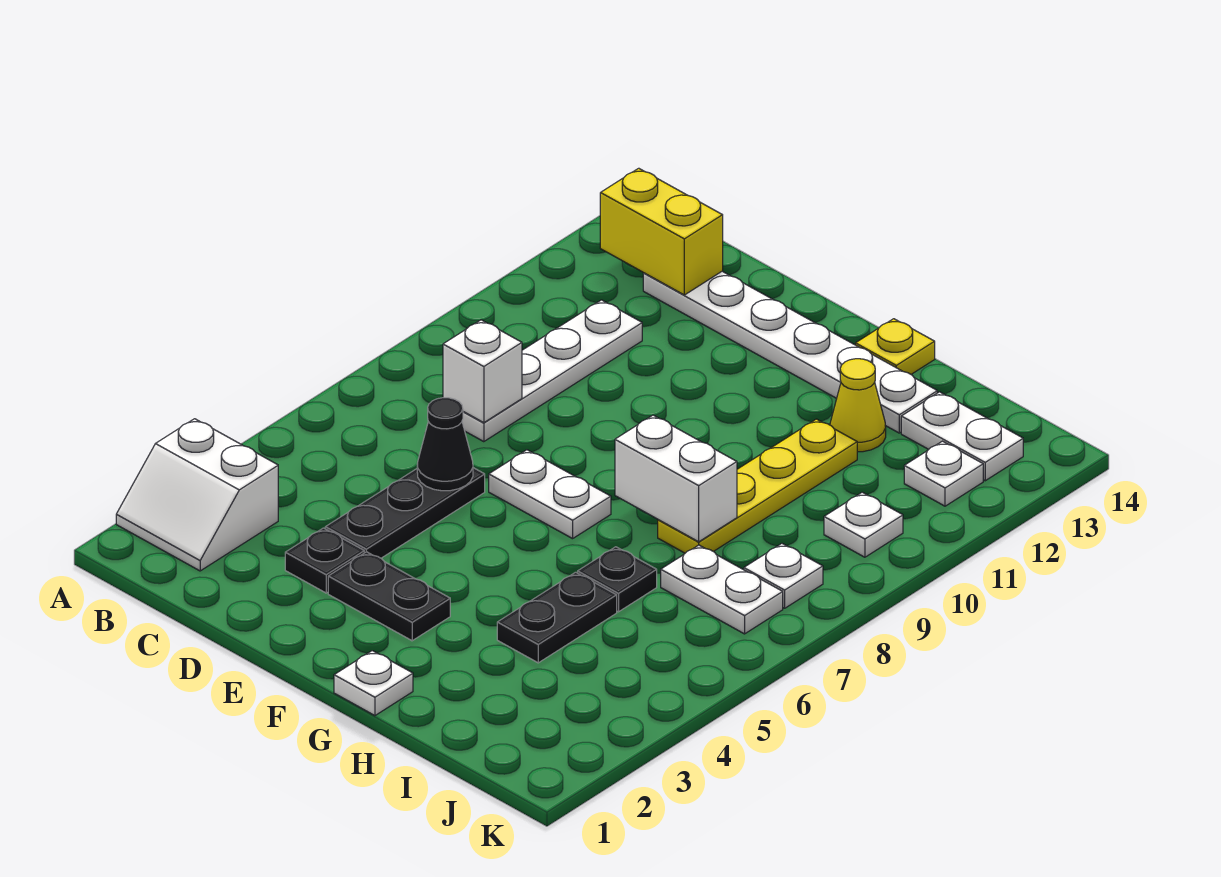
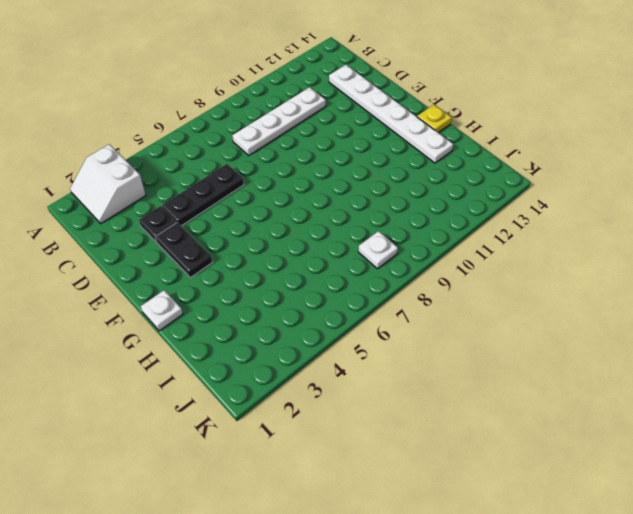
none -> white 1x2 plate [489,450,611,539]
none -> black 1x2 plate [497,572,617,663]
none -> black 1x1 plate [578,547,657,612]

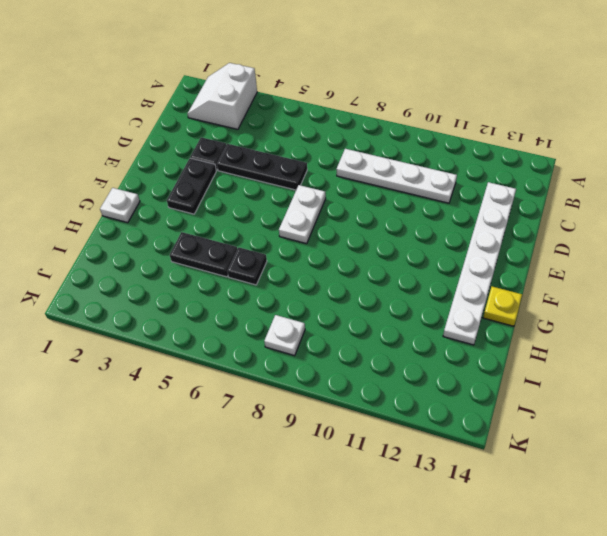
none -> yellow 1x4 plate [658,419,857,553]
none -> yellow 1x1 cone [830,359,886,452]
none -> white 1x2 plate [661,545,783,634]

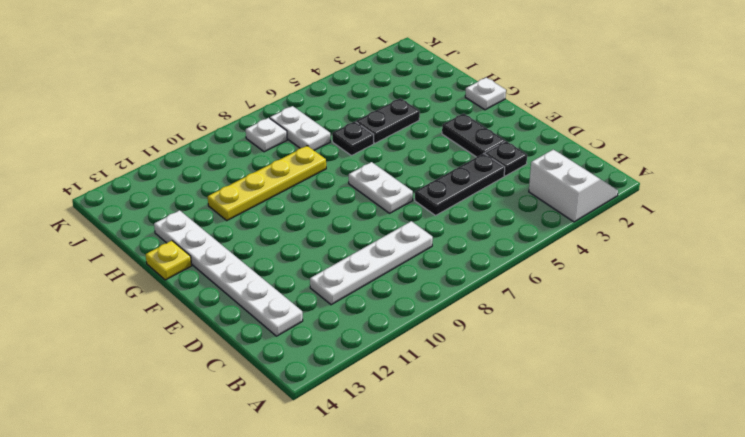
none -> yellow 1x1 cone [830,359,886,452]
none -> white 1x2 plate [901,392,1023,481]
none -> white 1x1 plate [824,492,903,557]

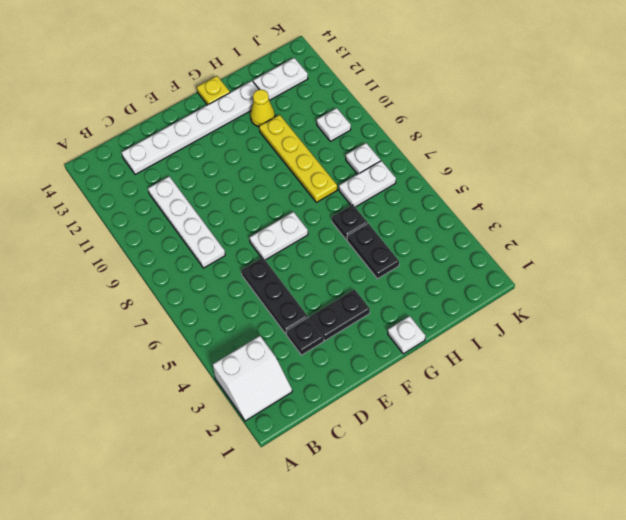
none -> white 1x1 plate [904,441,983,506]
none -> yellow 1x2 brick [600,168,723,295]
none -> white 1x1 brick [443,320,522,423]

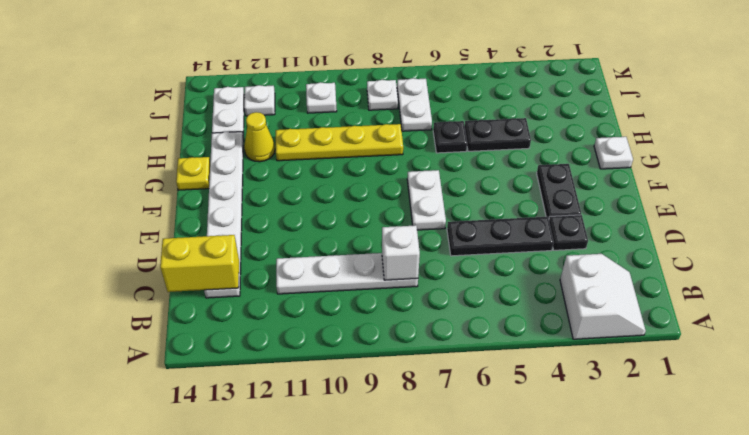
yellow 1x2 brick [160,235,239,292] -> yellow 1x2 brick turned to [600,168,723,295]
none -> black 1x1 cone [417,398,473,491]
none -> white 1x2 brick [615,415,737,542]

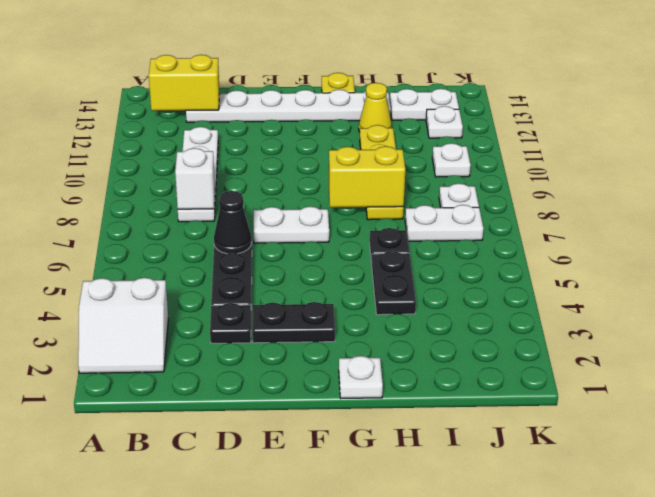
yellow 1x2 brick [329,146,405,208] -> white 1x2 brick [615,415,737,542]

